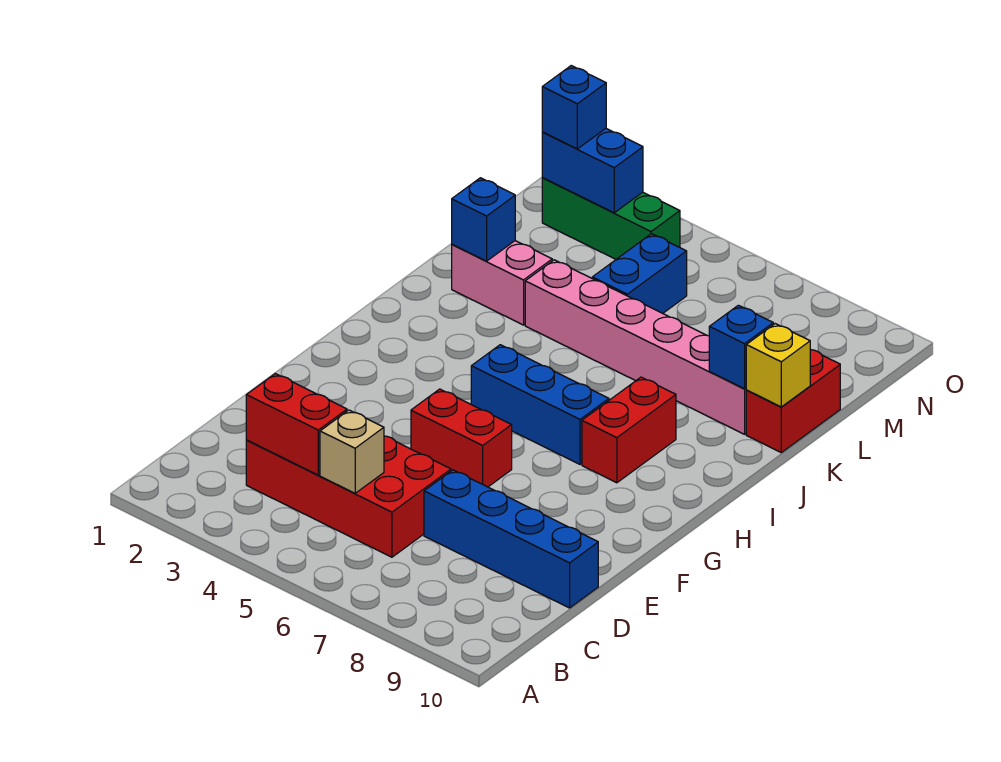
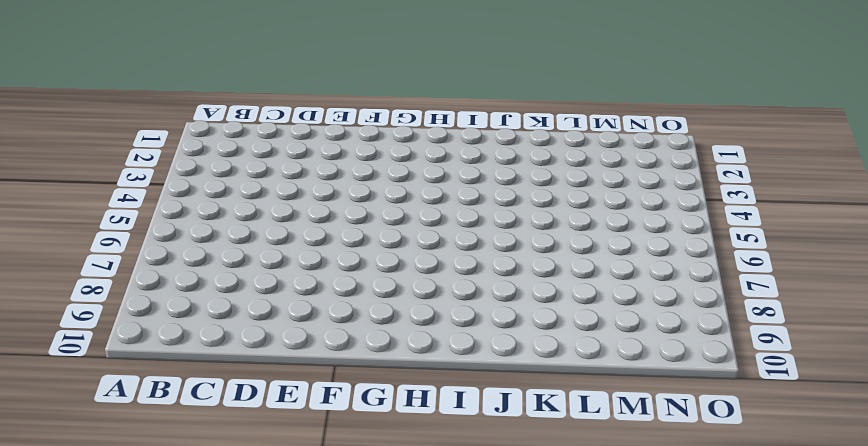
none -> red 2x4 brick [246,436,451,557]
none -> blue 1x4 brick [424,470,598,608]
none -> red 1x2 brick [411,389,512,487]

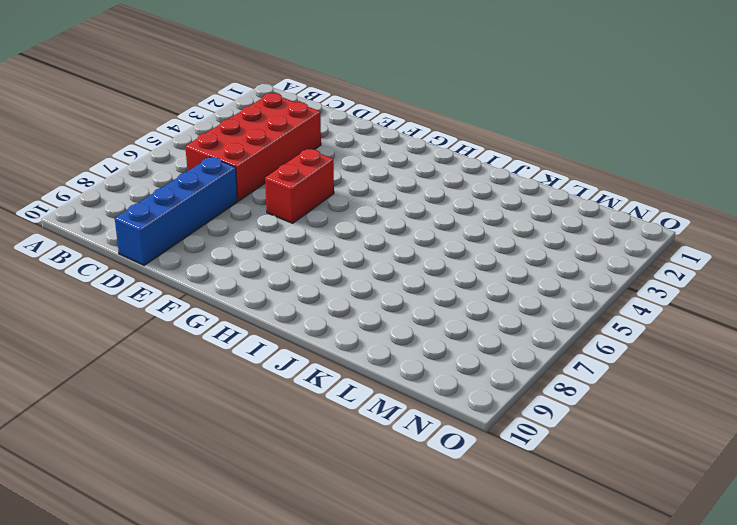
none -> blue 1x3 brick [471,345,609,464]
none -> red 1x2 brick [582,377,676,483]
none -> pink 1x2 brick [452,241,552,325]

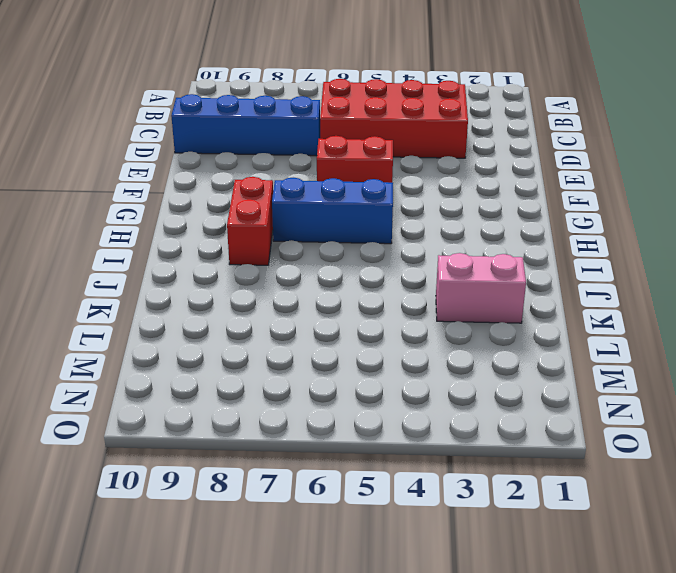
none -> pink 1x6 brick [525,260,746,434]
none -> red 1x2 brick [746,350,840,452]
none -> blue 1x2 brick [592,234,687,313]

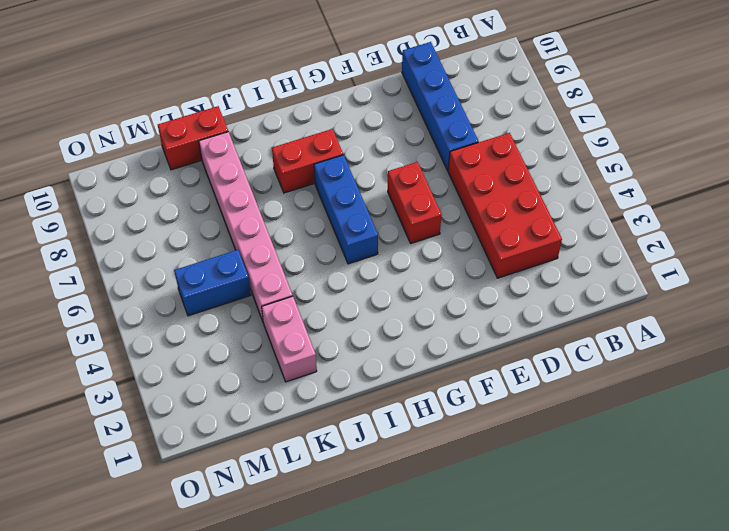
none -> green 1x3 brick [542,178,680,259]
none -> red 1x2 brick [246,374,347,475]
none -> tan 1x1 brick [320,410,384,493]

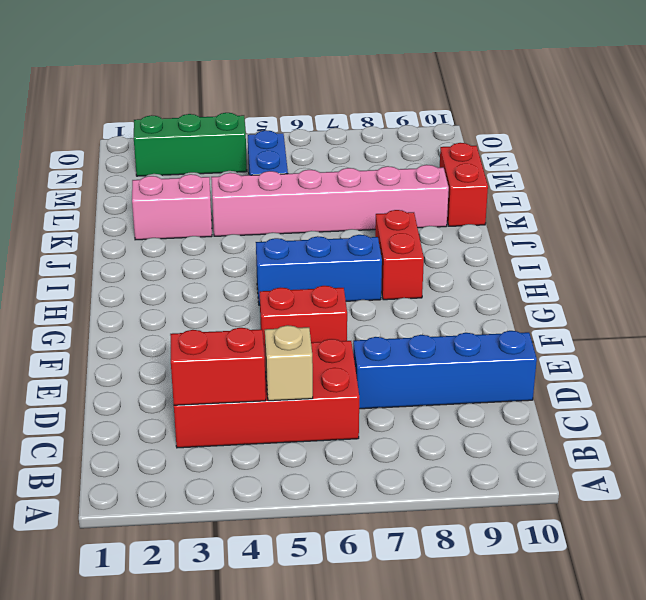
none -> blue 1x1 brick [452,178,515,261]
none -> blue 1x1 brick [709,305,773,389]
none -> yellow 1x1 brick [746,324,810,407]

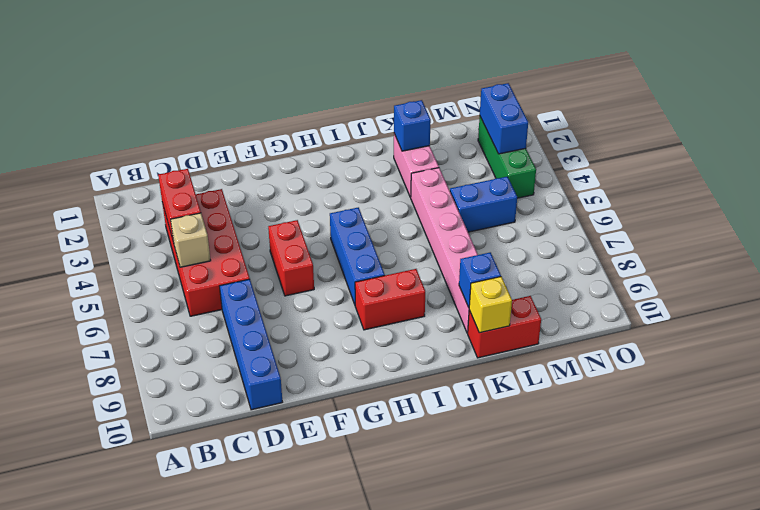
none -> blue 1x1 brick [542,66,606,149]

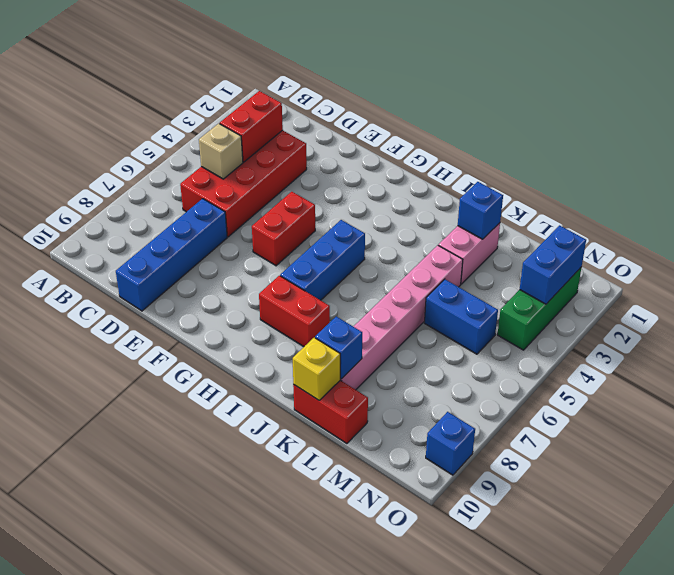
blue 1x1 brick [426,412,475,475] -> blue 1x1 brick moved to [542,66,606,149]

